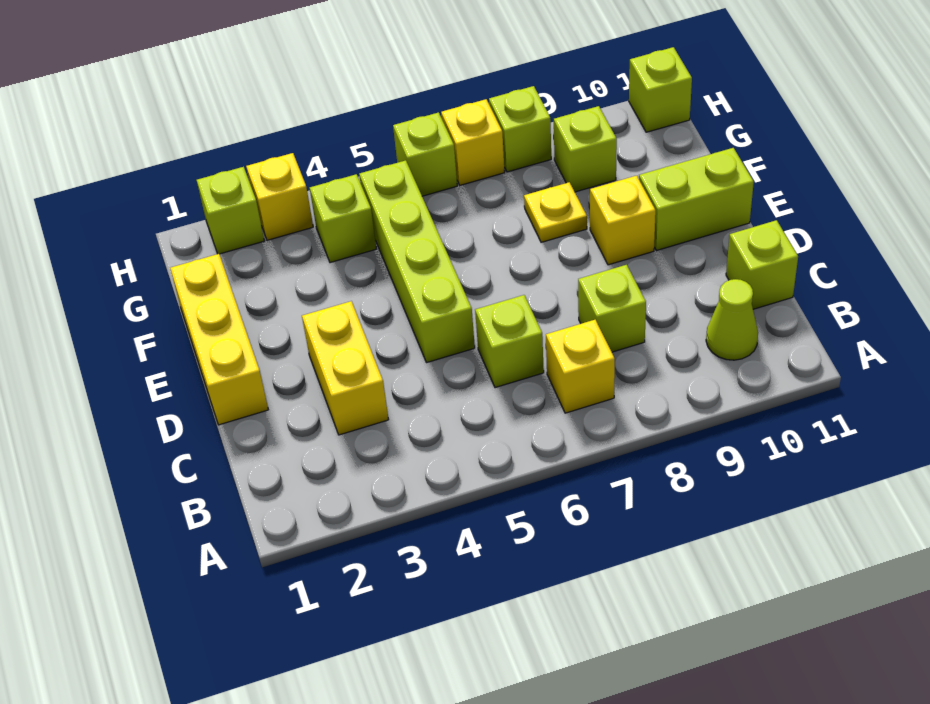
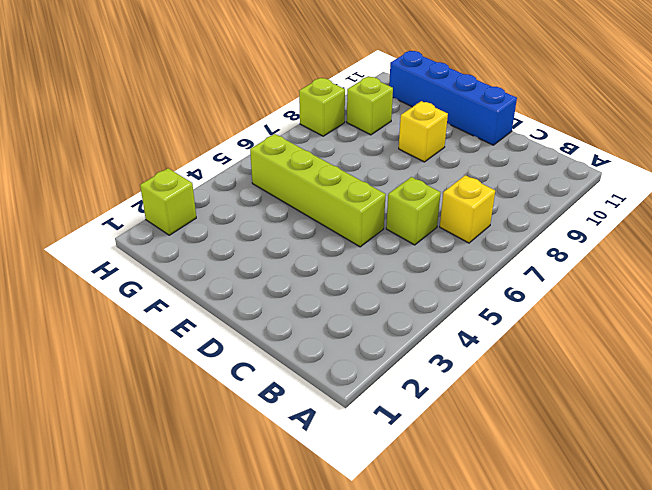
blue 1x4 brick [389,51,517,145] -> lime 1x2 brick [639,148,754,251]
none -> lime 1x1 cone [706,279,758,360]
none -> yellow 1x2 brick [302,301,389,435]
none -> lime 1x1 brick [578,265,646,352]

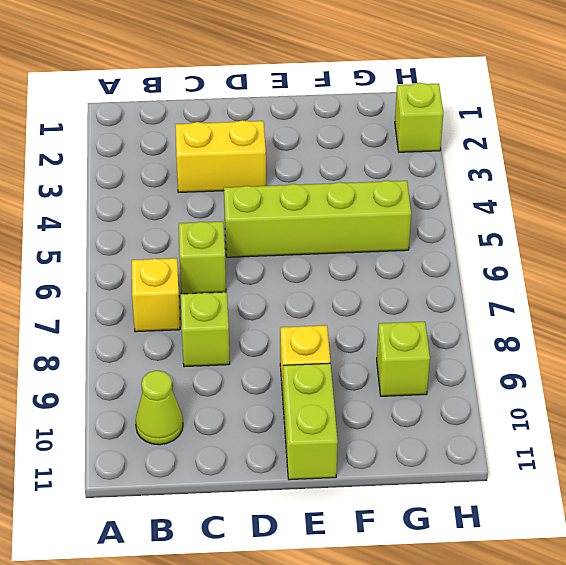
none -> lime 1x1 brick [726,220,798,309]
none -> yellow 1x3 brick [170,254,268,425]
none -> yellow 1x1 plate [524,182,587,242]

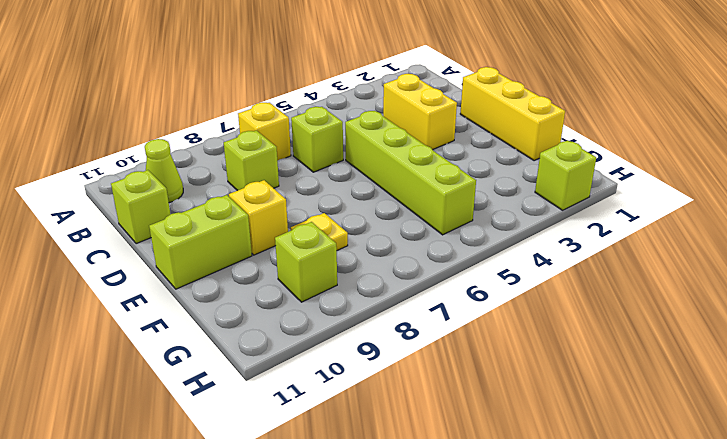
none -> lime 1x1 brick [310,174,376,263]
none -> yellow 1x1 brick [246,153,313,240]
none -> lime 1x1 brick [393,112,457,196]

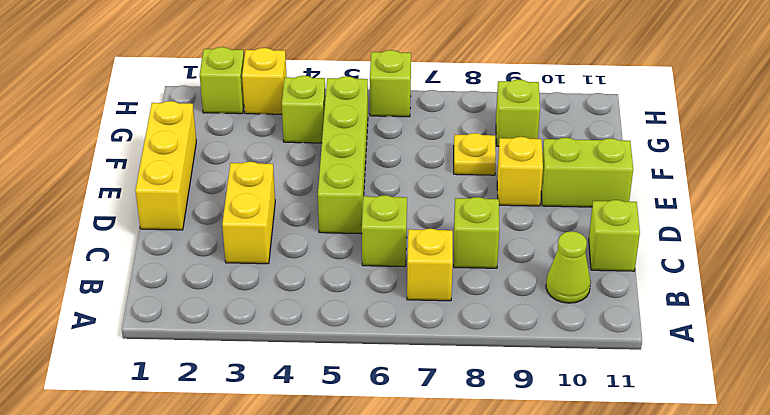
none -> yellow 1x1 brick [441,99,505,185]
none -> lime 1x1 brick [489,86,551,172]
none -> lime 1x1 brick [629,47,692,132]

